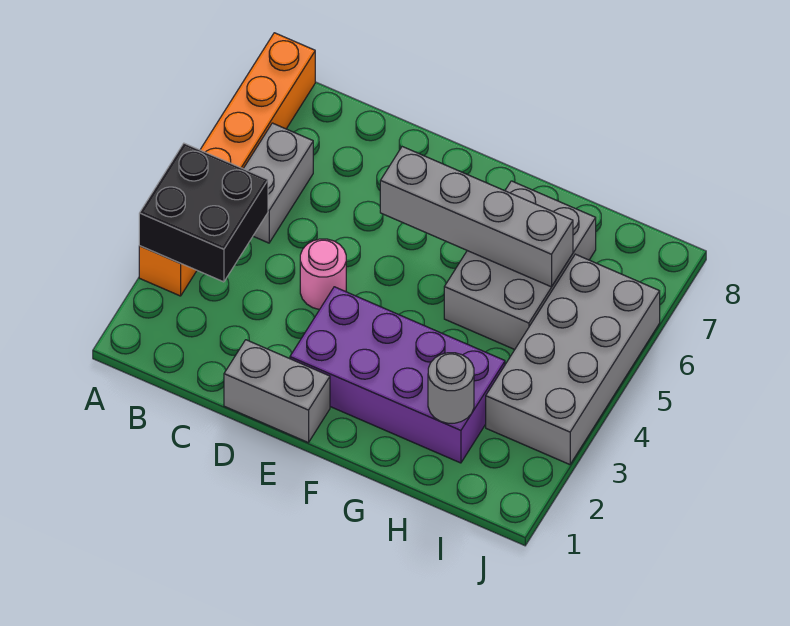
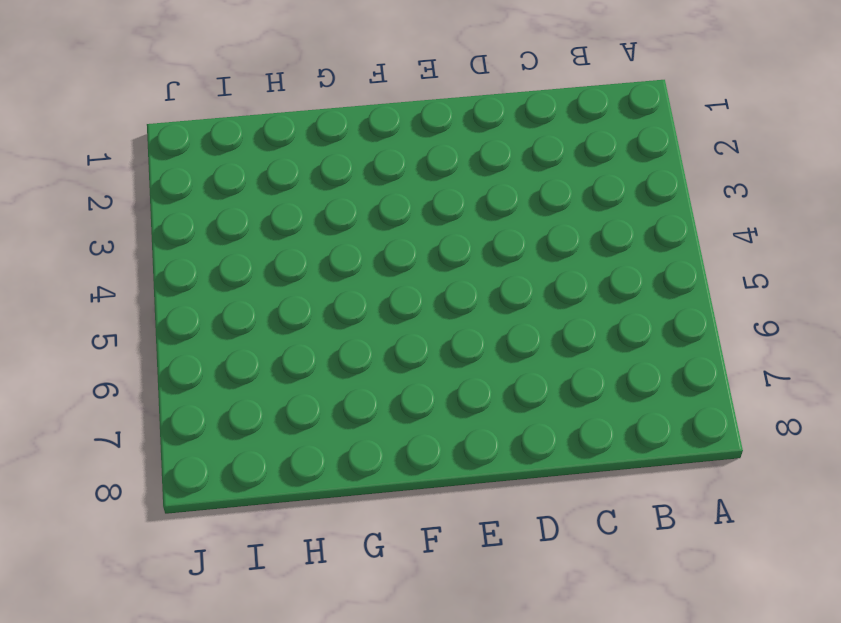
none -> orange 1x6 brick [139,33,315,296]
none -> grey 1x2 brick [243,123,313,243]

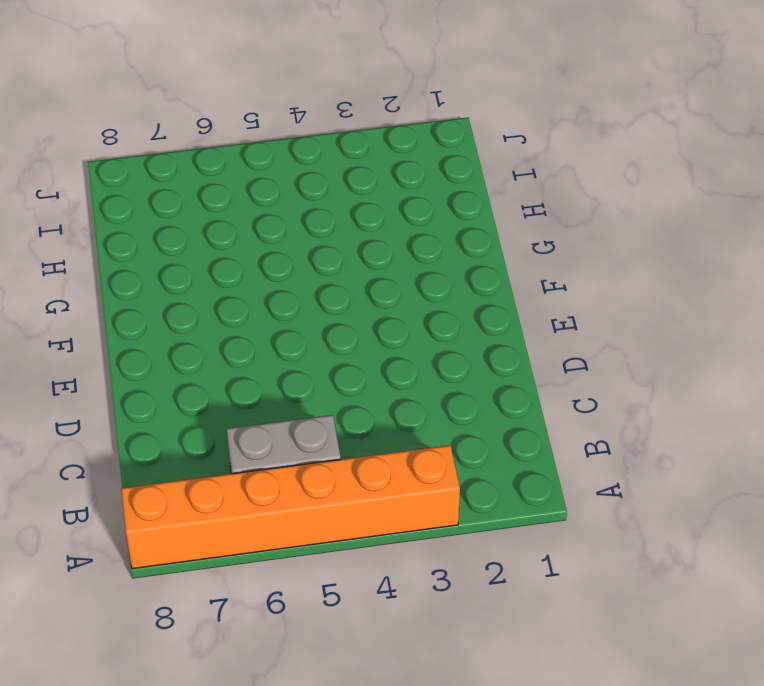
none -> grey 1x2 brick [224,340,330,443]
none -> pink 1x1 round brick [300,239,346,310]

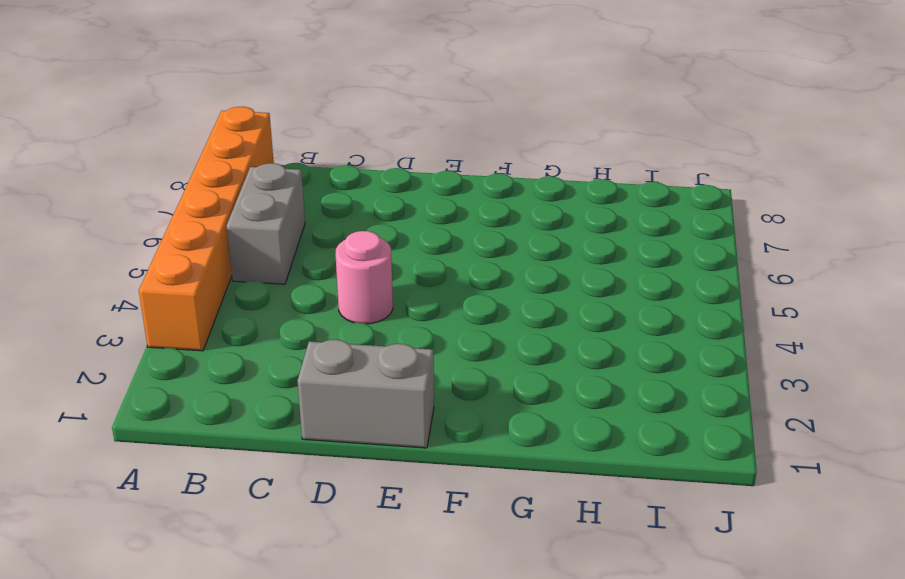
none -> purple 2x4 brick [290,287,505,463]
none -> grey 2x3 brick [444,181,596,349]

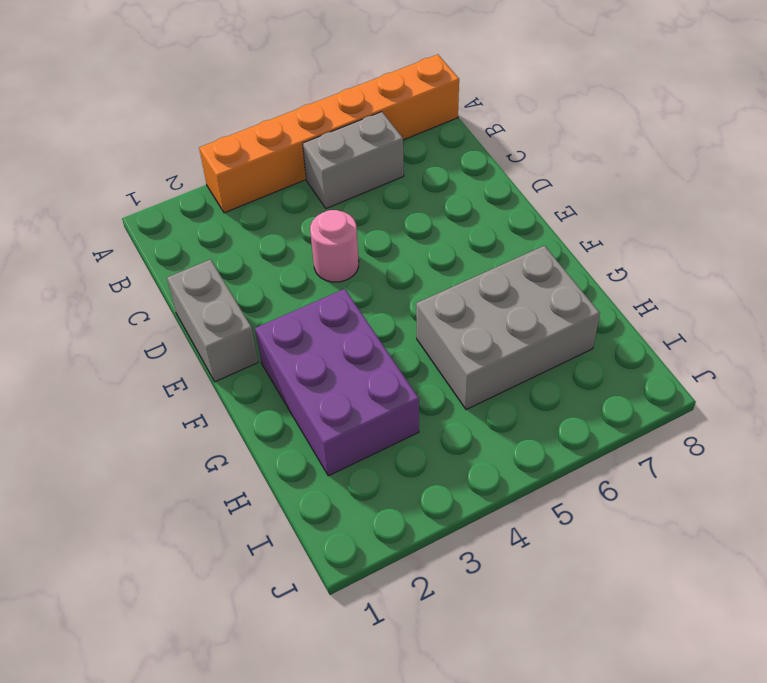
purple 2x3 brick [255,289,419,476] -> purple 2x4 brick [290,287,505,463]
none -> grey 2x4 brick [486,254,660,465]
none -> black 2x2 brick [139,143,268,282]

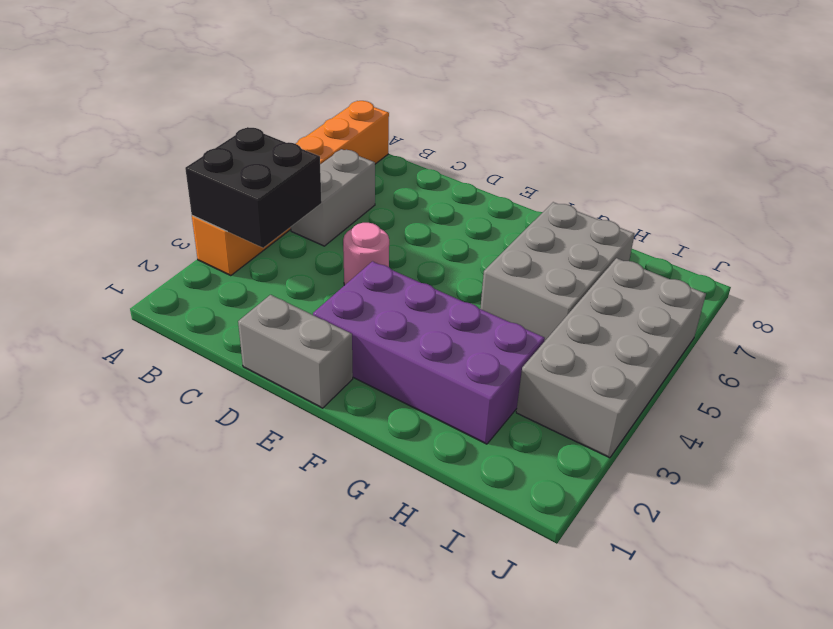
none -> grey 1x4 brick [380,147,573,287]
none -> grey 1x1 round brick [428,353,474,423]

